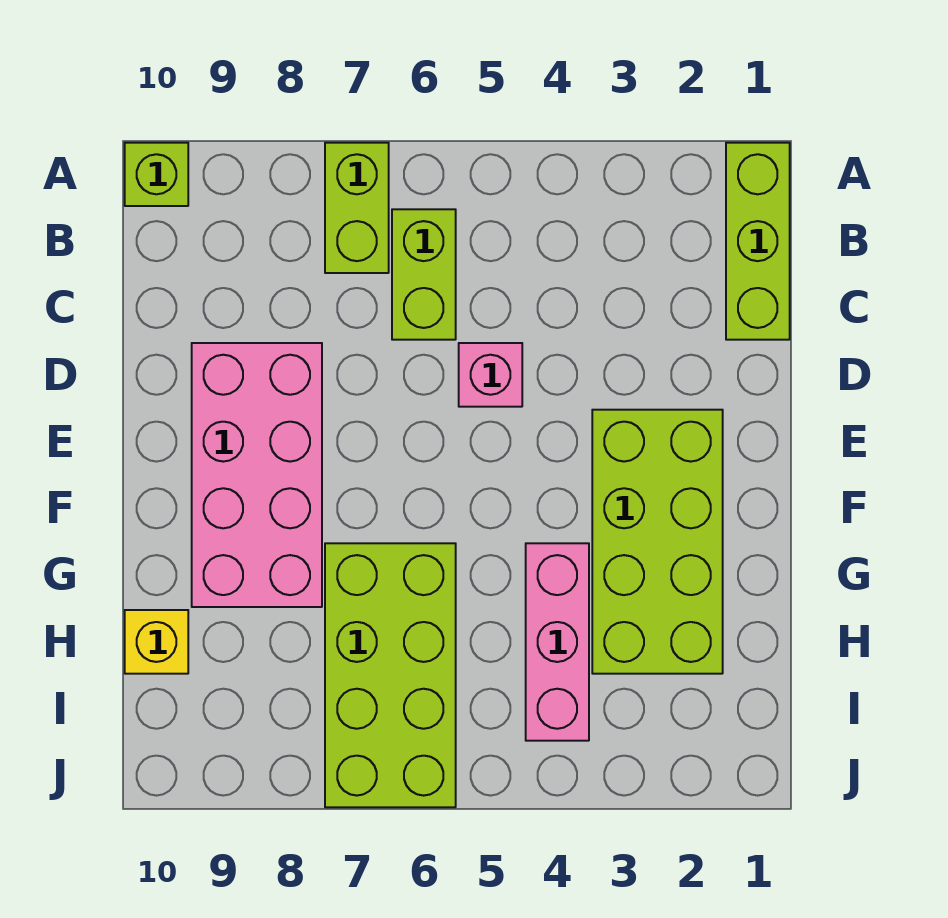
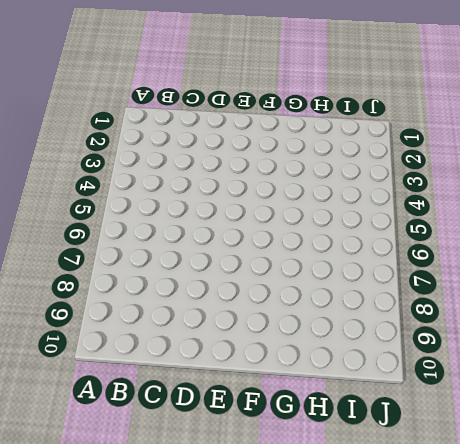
none -> lime 1x3 brick [726,143,790,340]
none -> lime 1x2 brick [325,143,389,273]

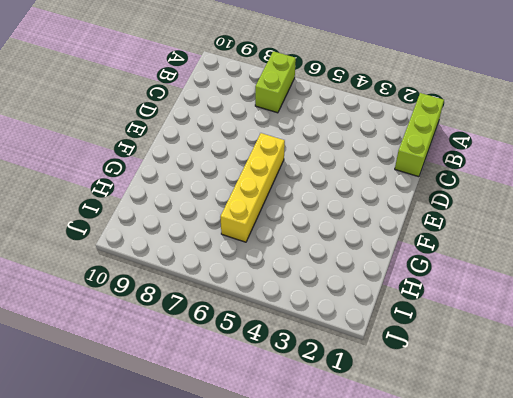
yellow 1x4 brick [220,133,285,242] -> lime 2x4 brick [325,543,456,807]
none -> lime 1x1 brick [125,143,188,206]
none -> lime 1x2 brick [392,209,456,340]

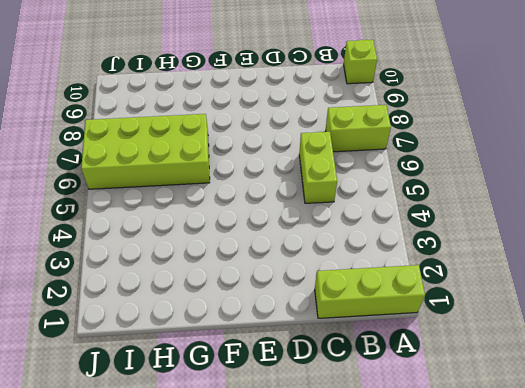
lime 1x2 brick [299,132,337,203] -> lime 1x2 brick turned to [392,209,456,340]
none -> pink 1x1 brick [459,343,522,407]
none -> pink 2x4 brick [192,343,322,607]

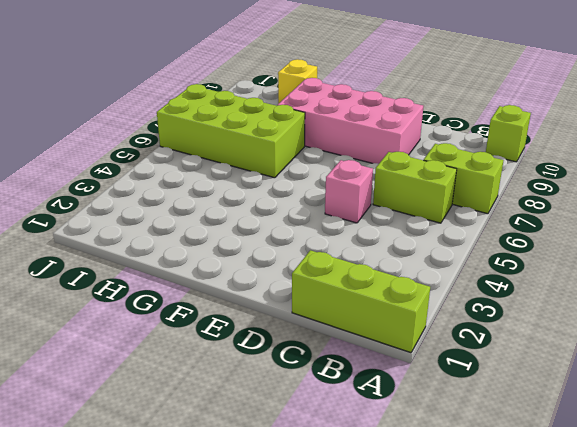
none -> lime 2x4 brick [592,410,723,674]
none -> pink 1x3 brick [526,543,589,741]

